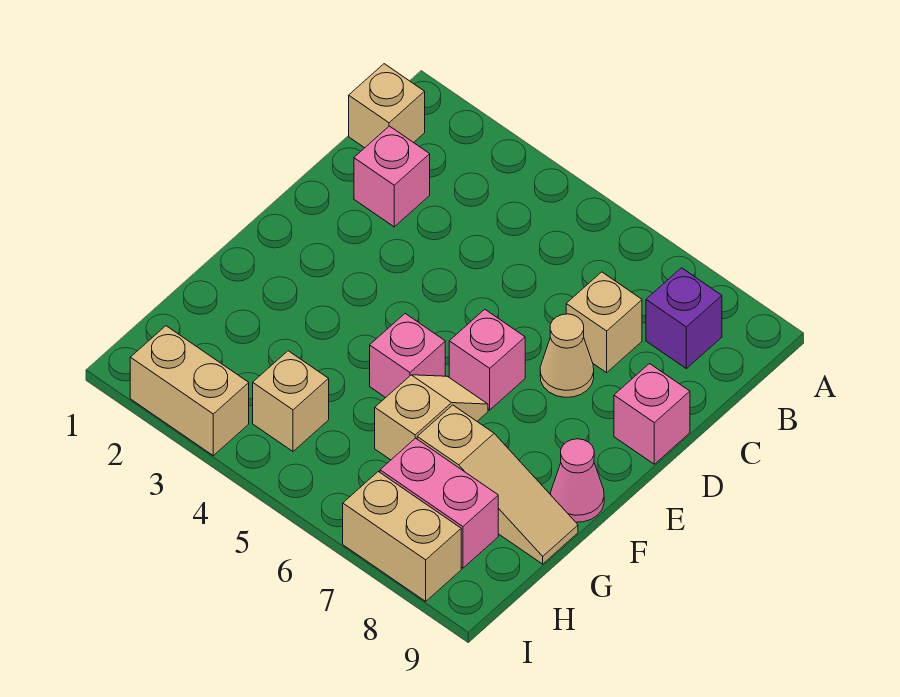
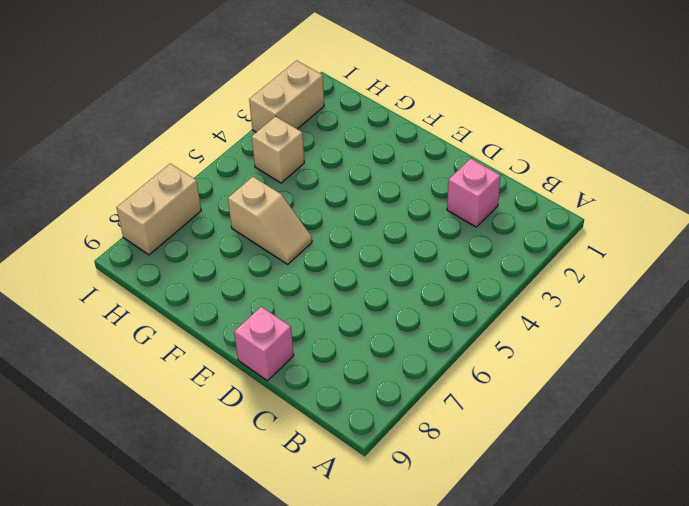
none -> tan 1x1 brick [349,64,425,148]
none -> purple 1x1 brick [646,268,722,368]
none -> tan 1x1 brick [566,272,642,373]

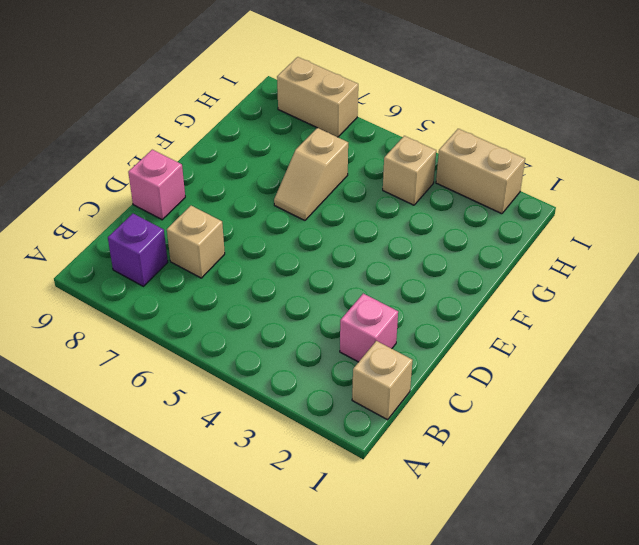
none -> tan 1x1 cone [540,314,594,397]
none -> pink 1x1 brick [449,309,525,410]
none -> pink 1x1 brick [370,314,445,398]

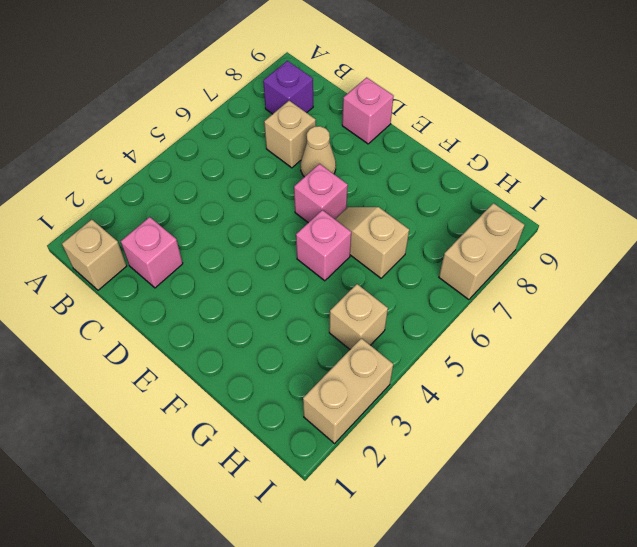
none -> pink 1x1 cone [551,439,604,522]
none -> tan 1x3 slope [417,405,578,564]
none -> pink 1x2 brick [380,438,498,568]

